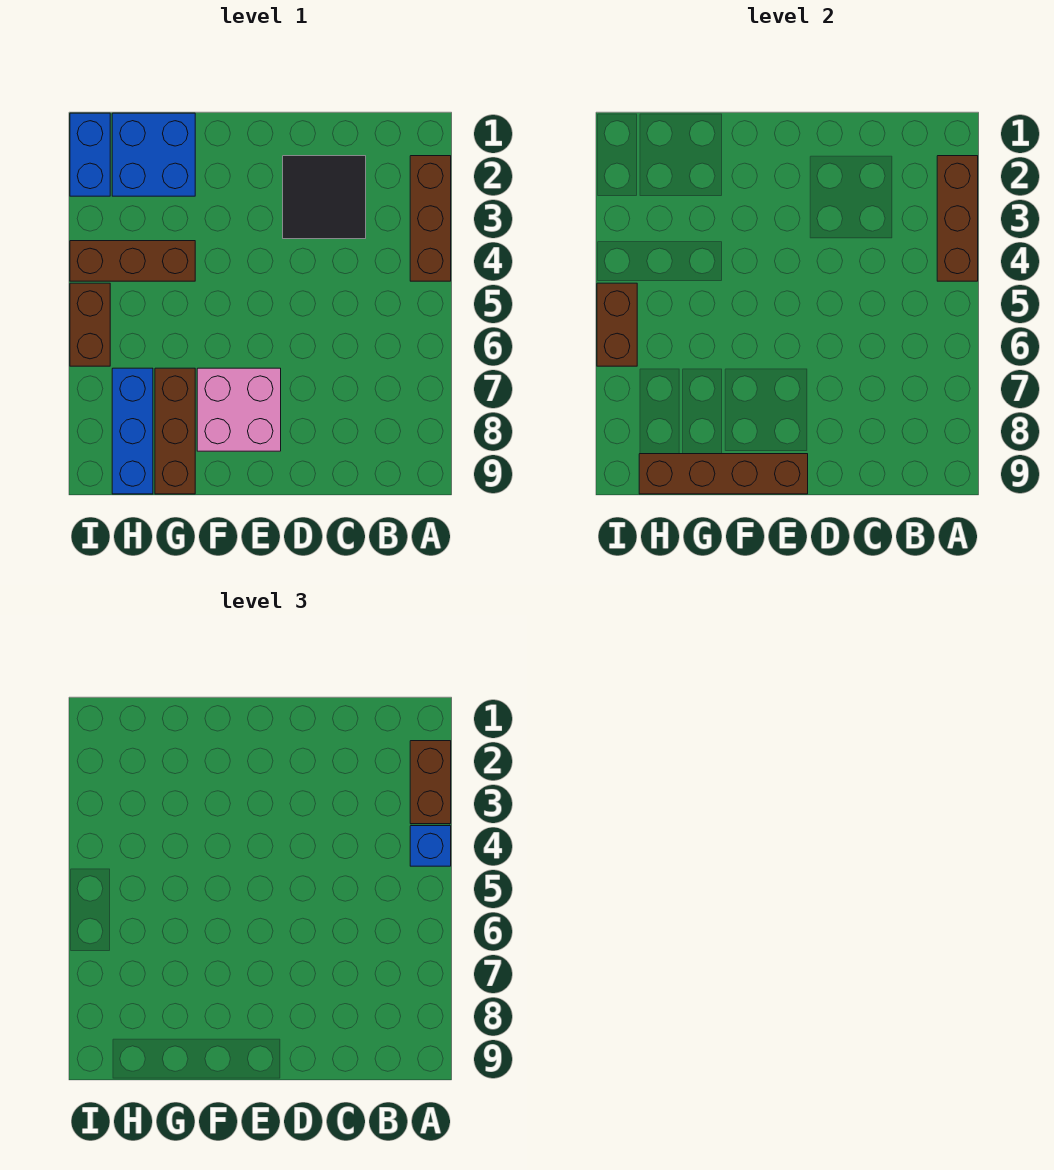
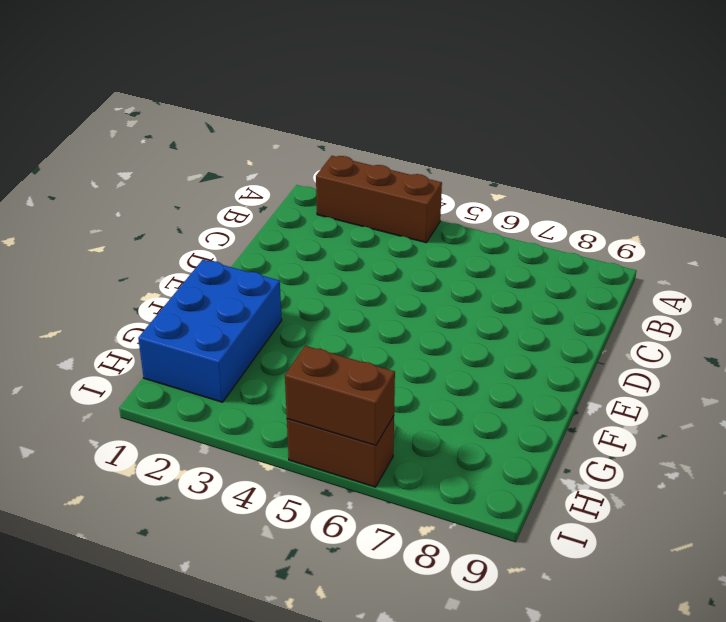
blue 2x3 brick [138,260,282,402] -> blue 2x2 brick [112,113,195,196]
none -> black 2x2 tile [283,156,366,239]
none -> pink 2x2 brick [197,368,281,451]
none -> brown 1x3 brick [70,241,195,281]

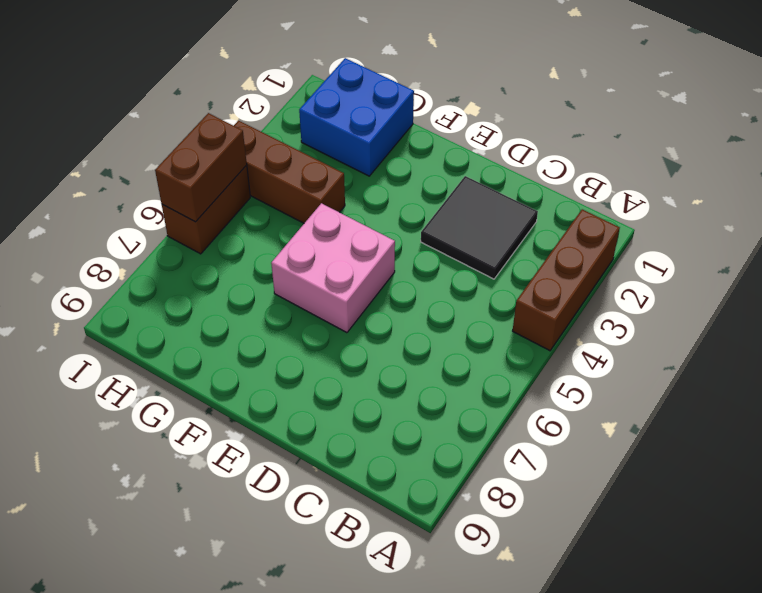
pink 2x2 brick [271,203,395,333] -> pink 2x2 brick moved to [197,368,281,451]
none -> brown 1x3 brick [155,368,195,494]
none -> blue 1x3 brick [112,368,153,494]
none -> blue 1x2 brick [70,113,110,196]

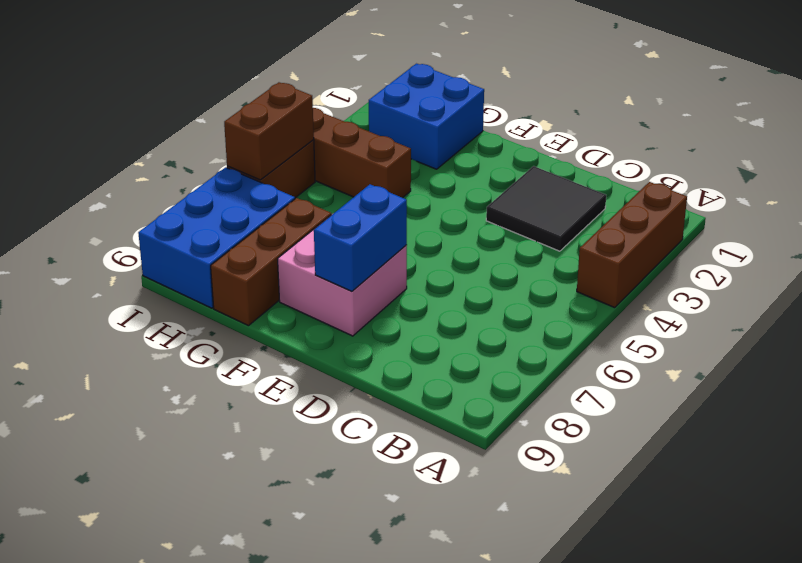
blue 1x2 brick [314,184,407,291] -> blue 1x2 brick moved to [70,113,110,196]
blue 2x3 brick [138,167,295,308] -> blue 1x3 brick [112,368,153,494]
none -> brown 1x3 brick [937,156,978,281]
none -> brown 1x4 brick [639,454,808,494]
none -> brown 1x2 brick [410,741,451,824]

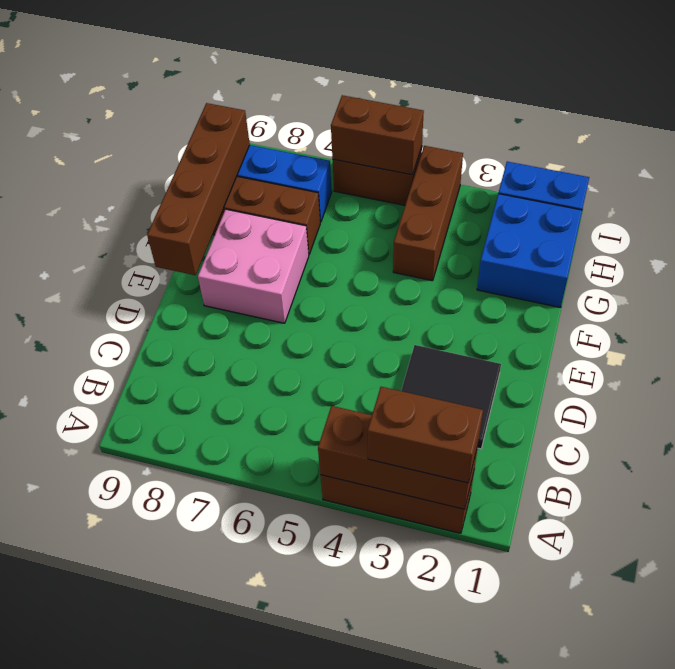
none -> blue 1x1 brick [410,826,451,866]

